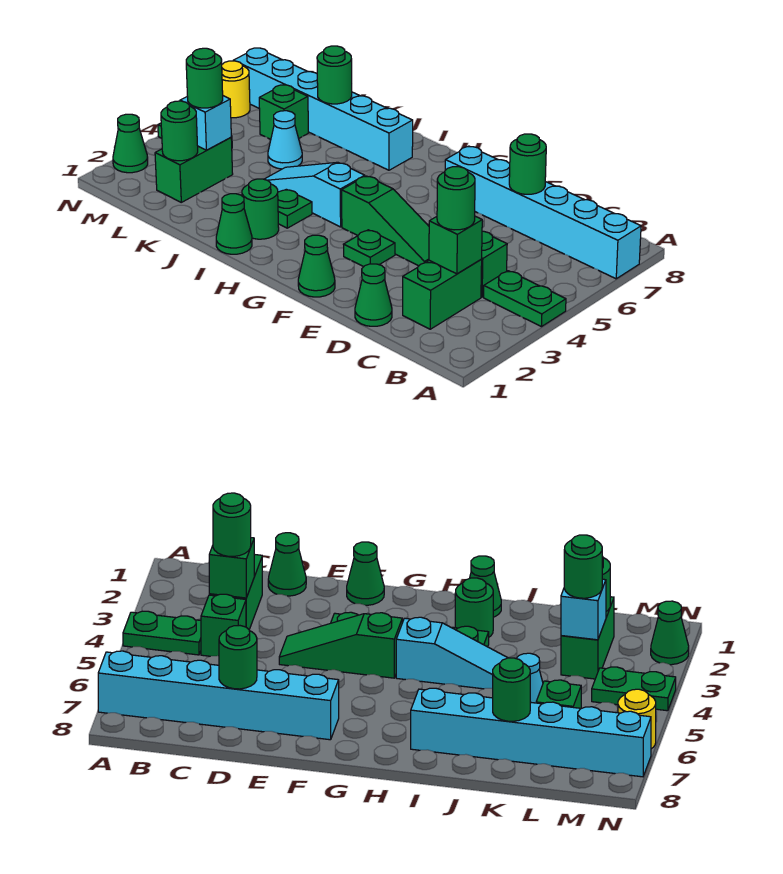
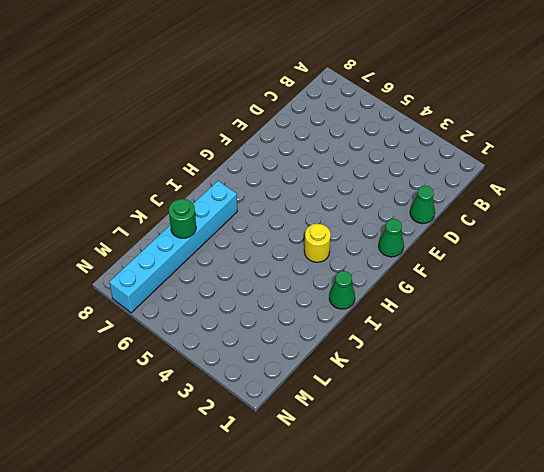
yellow 1x1 round brick [304,224,331,262] -> yellow 1x1 round brick moved to [222,61,250,118]
none -> green 1x2 plate [484,271,566,327]
none -> cyan 1x6 brick [445,146,641,279]
none -> green 1x2 brick [403,260,482,329]

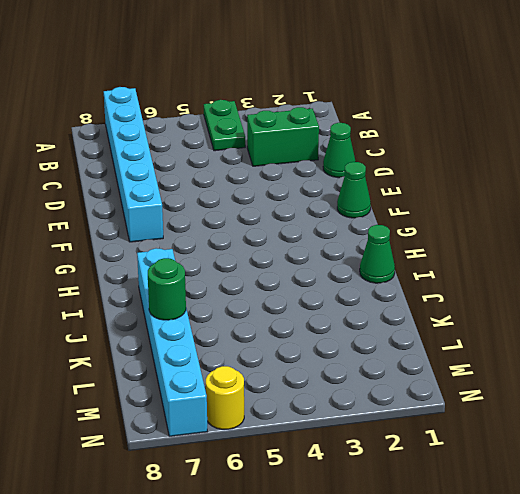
none -> green 1x1 brick [481,231,507,297]
none -> green 1x3 slope [342,176,429,266]
none -> green 1x1 plate [343,230,395,267]

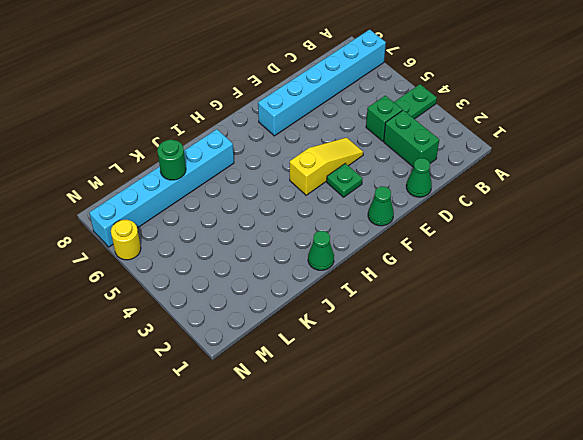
yellow 1x3 slope [290,138,363,195] -> green 1x3 slope [342,176,429,266]
none -> cyan 1x3 slope [264,162,365,227]
none -> green 1x1 round brick [242,179,279,239]
none -> green 1x1 plate [278,189,312,228]

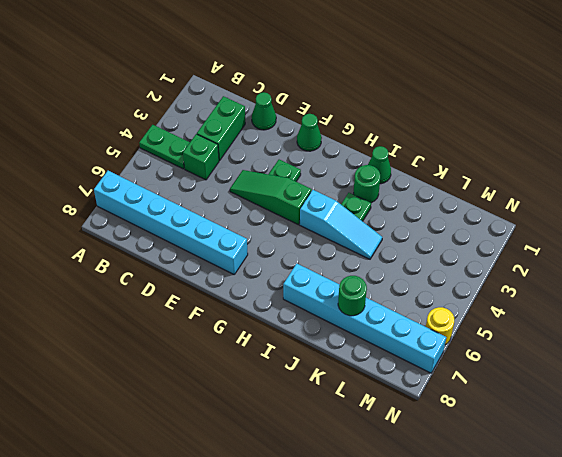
none -> cyan 1x1 cone [268,111,302,169]
none -> green 1x2 brick [155,137,233,202]
none -> green 1x1 brick [259,85,308,139]

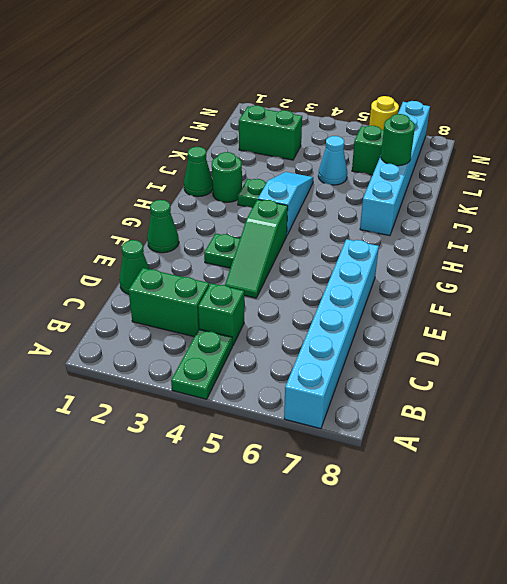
none -> green 1x2 plate [592,667,676,711]
none -> green 1x1 cone [113,114,148,173]
none -> green 1x1 brick [429,216,482,274]

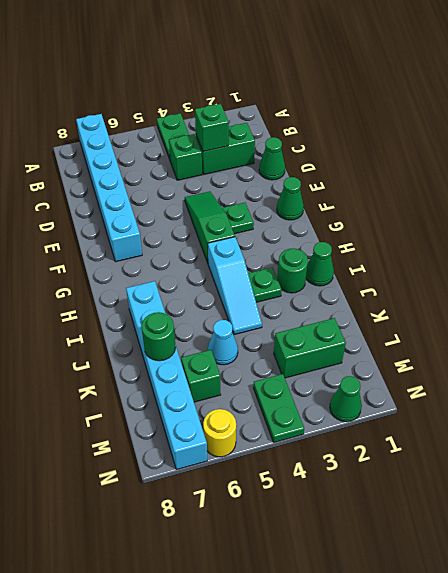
none -> green 1x1 round brick [509,134,546,194]
none -> green 1x1 round brick [161,101,198,161]
none -> cyan 1x1 brick [180,96,231,150]

